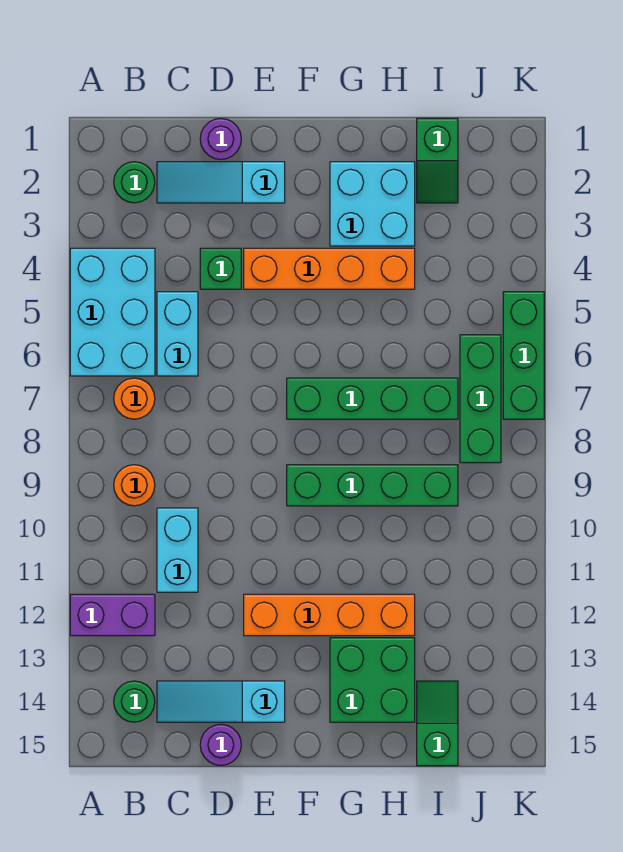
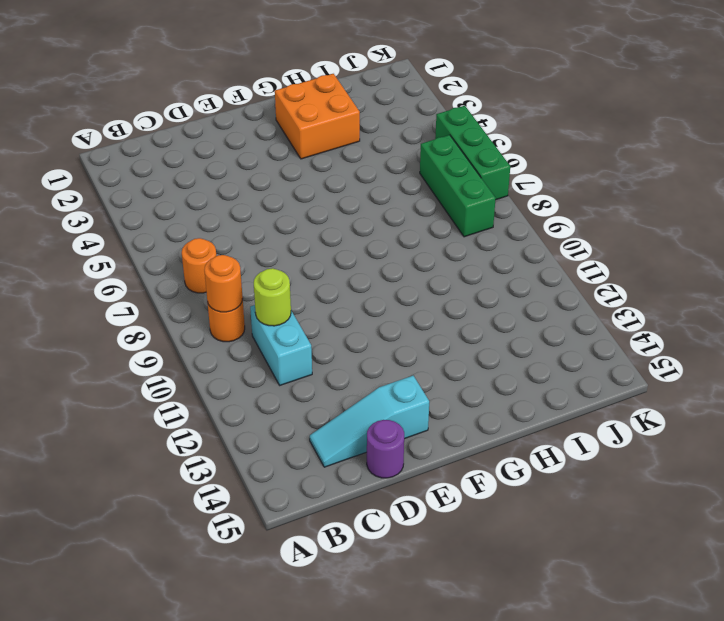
orange 1x1 round brick [204,255,243,312] -> none
lime 1x1 round brick [254,268,291,326] -> none
orange 2x2 brick [275,74,360,159] -> cyan 2x2 brick [330,162,415,246]
none -> cyan 2x3 brick [70,248,155,376]
none -> purple 1x2 brick [70,594,155,636]
none -> green 1x1 round brick [114,162,155,203]

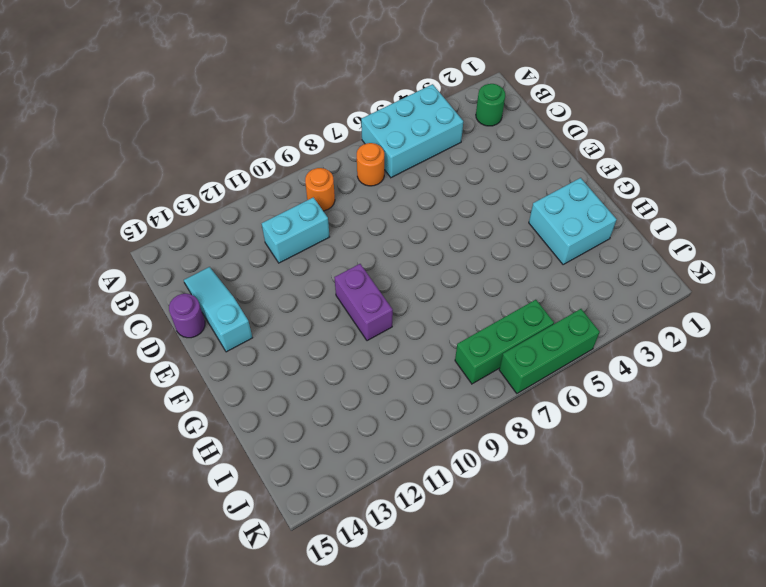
purple 1x2 brick [334,264,393,341] -> purple 1x2 brick moved to [70,594,155,636]
none -> green 1x1 round brick [114,681,155,722]
none -> cyan 1x3 slope [157,162,285,203]
none -> cyan 1x2 brick [157,292,198,376]

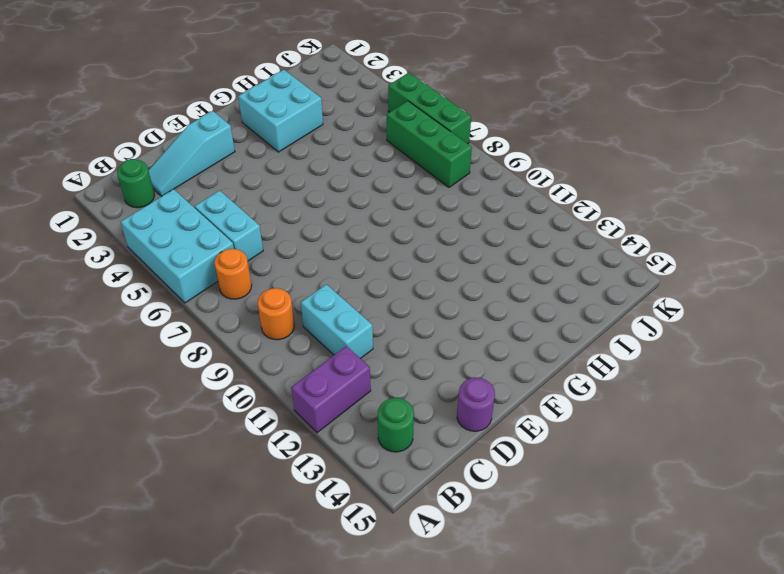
none -> cyan 1x3 slope [157,681,285,722]
none -> purple 1x1 round brick [200,118,241,160]
none -> green 1x1 brick [200,248,241,289]

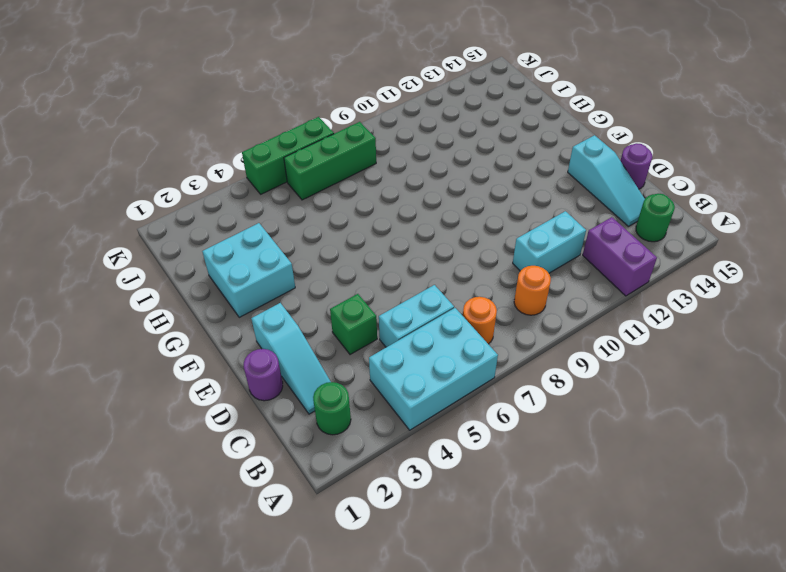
none -> orange 1x4 brick [244,248,415,289]
none -> orange 1x4 brick [244,594,415,636]
none -> green 1x4 brick [287,378,458,419]

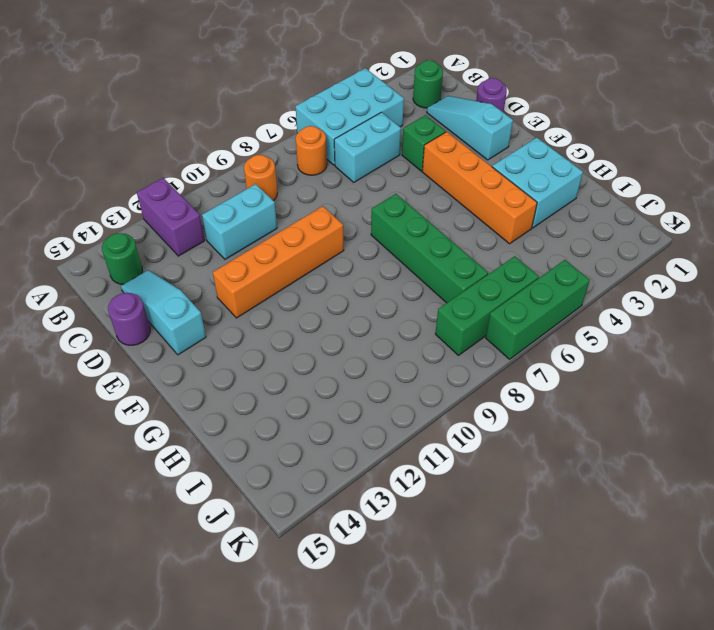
orange 1x4 brick [213,206,344,318] -> orange 1x4 brick turned to [244,594,415,636]
none -> green 1x4 brick [287,465,458,506]
none -> green 2x2 brick [330,638,415,722]
none -> green 1x2 slope [417,118,458,203]

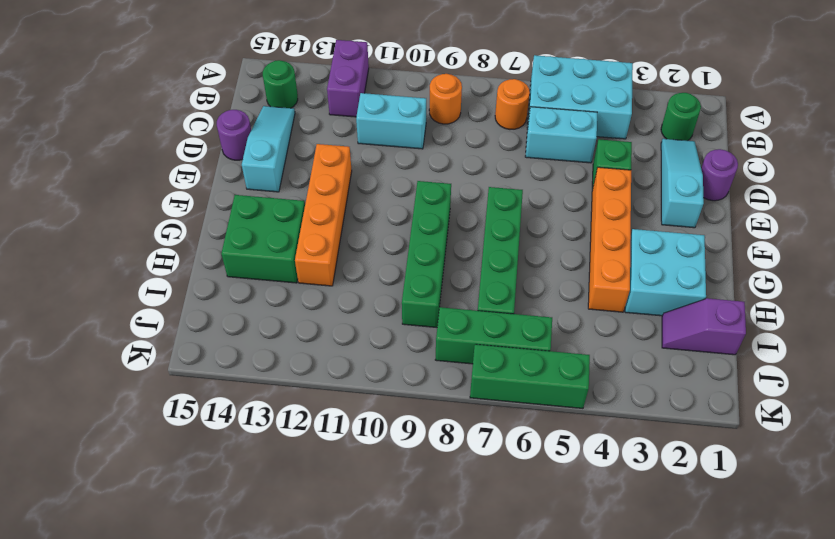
purple 1x2 slope [662,298,746,355] -> green 1x2 slope [417,118,458,203]
none -> green 1x2 slope [417,681,458,766]

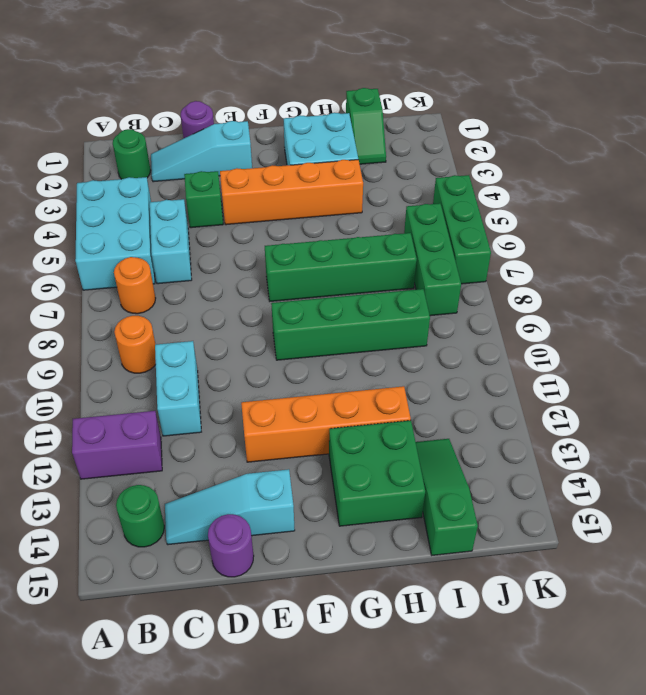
green 1x3 slope [416,439,478,555] -> green 1x2 slope [417,681,458,766]

